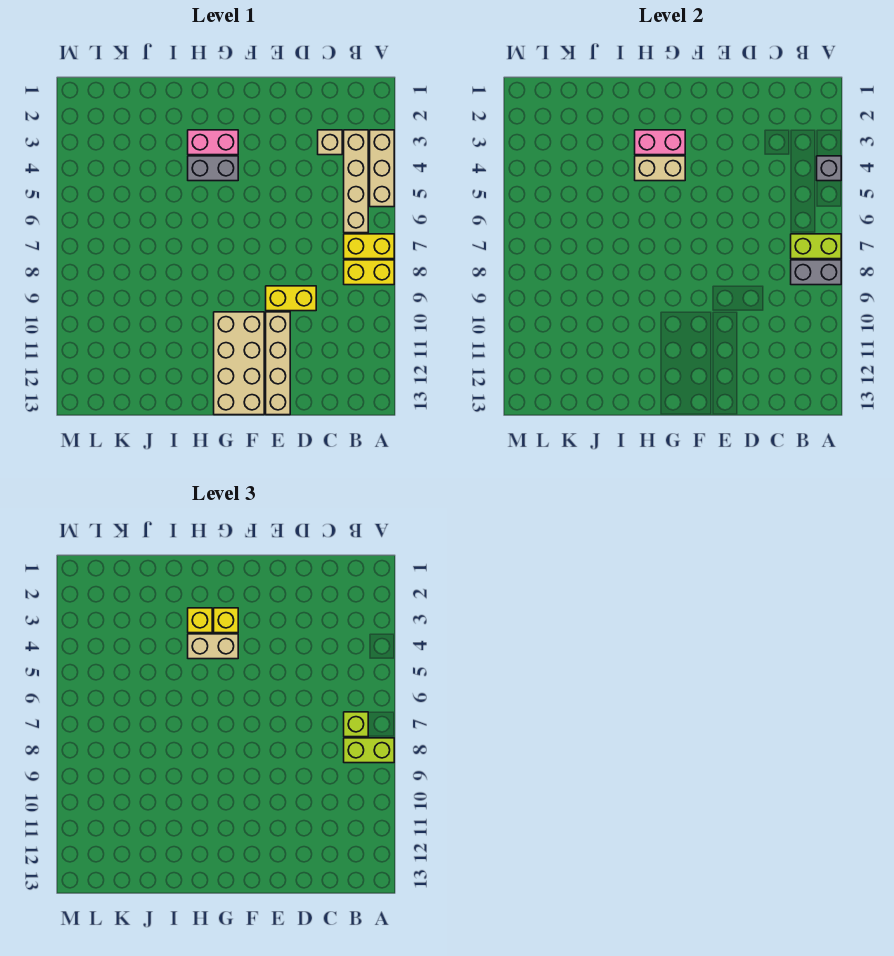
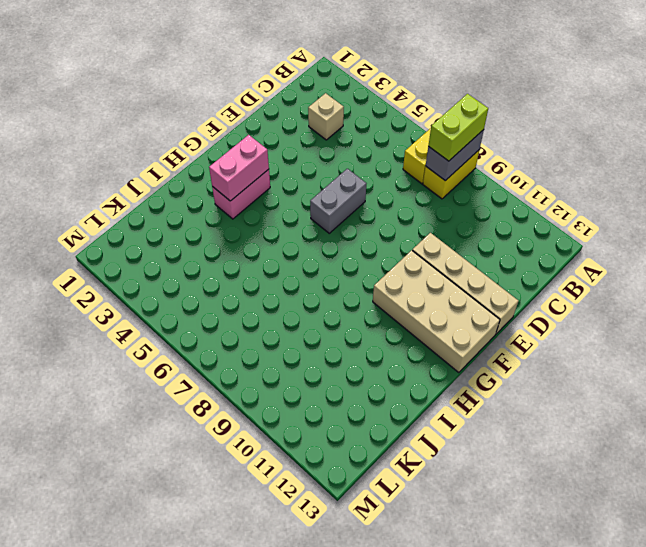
grey 1x2 brick [310,169,366,233] -> grey 1x2 brick moved to [188,156,238,181]
none -> tan 1x3 brick [370,130,394,207]
none -> tan 1x4 brick [344,130,368,233]
none -> yellow 1x2 brick [266,286,316,311]

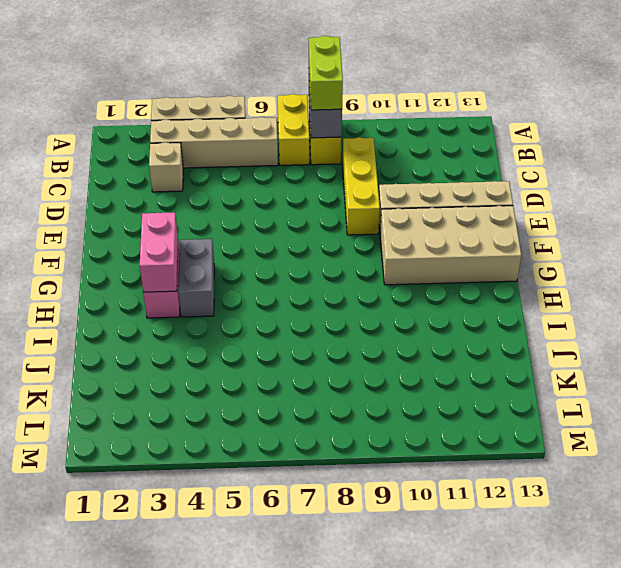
yellow 1x3 brick [343,137,380,235] -> yellow 1x2 brick [266,286,316,311]
none -> grey 1x1 brick [817,156,841,181]
none -> lime 1x2 brick [791,234,841,259]
none -> tan 1x2 brick [635,156,685,181]

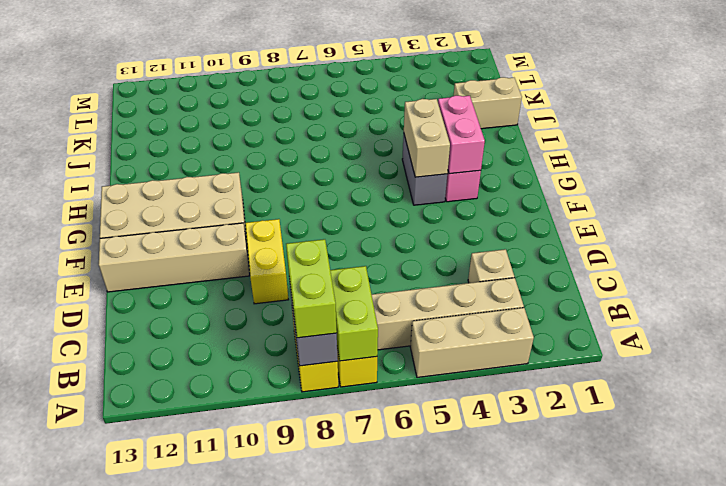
tan 1x2 brick [454,77,522,129] -> tan 1x2 brick turned to [188,634,238,659]
none -> grey 1x1 brick [817,156,841,181]
none -> lime 1x1 brick [344,712,368,737]
none -> yellow 1x1 brick [214,608,238,633]

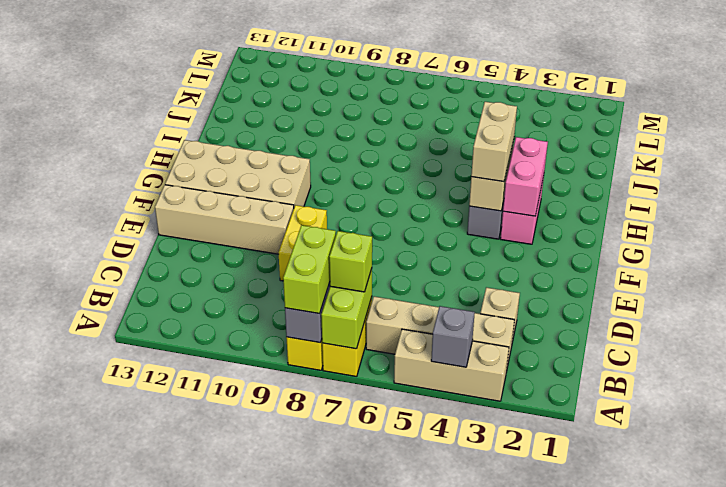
none -> yellow 1x1 brick [214,608,238,633]
none -> yellow 1x1 brick [188,608,212,633]

